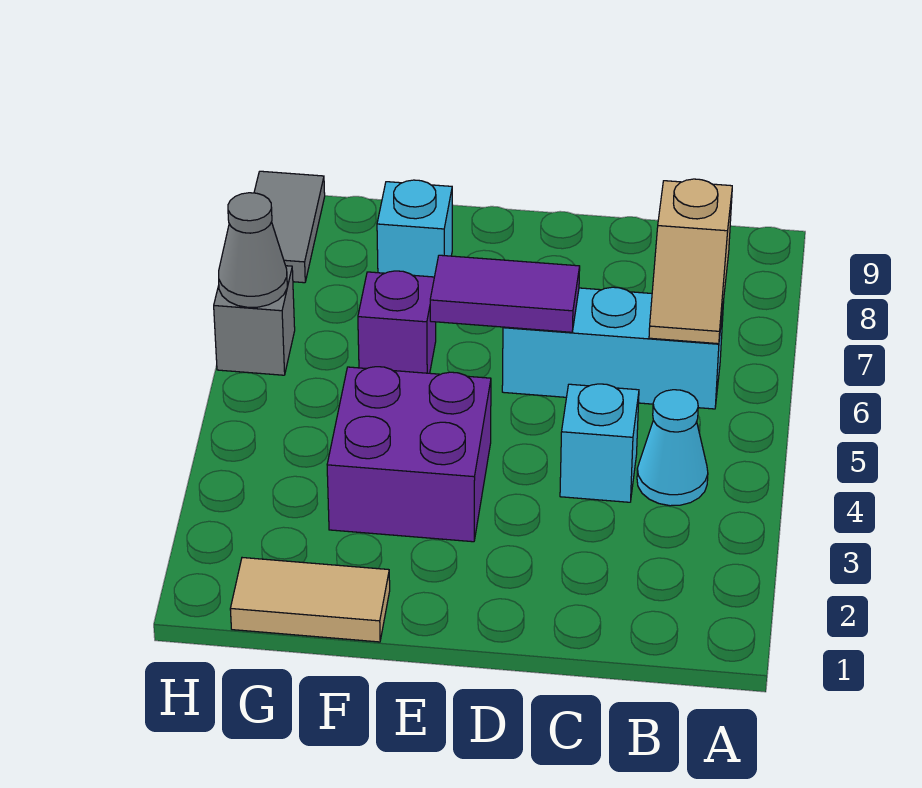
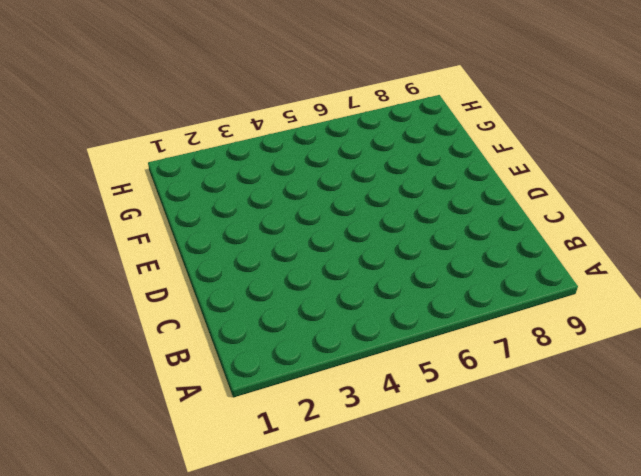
none -> cyan 1x1 cone [637,390,708,506]
none -> cyan 1x3 brick [502,287,724,409]
none -> cyan 1x1 brick [560,384,639,502]

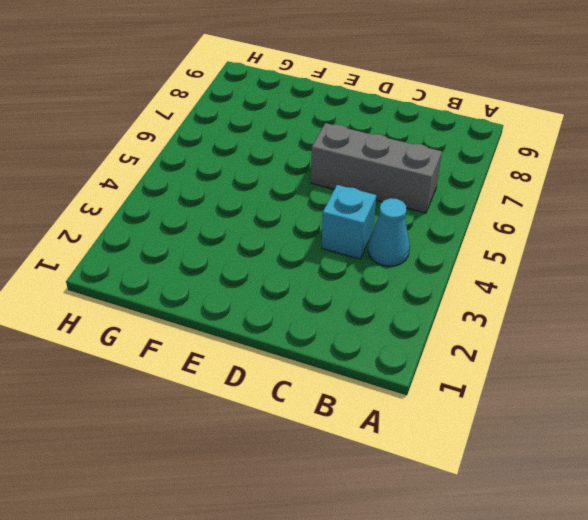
grey 1x3 brick [311,123,442,213] -> cyan 1x3 brick [502,287,724,409]
none -> purple 2x2 brick [327,367,491,542]
none -> tan 1x2 tile [230,558,390,642]
none -> purple 1x1 brick [358,271,436,373]

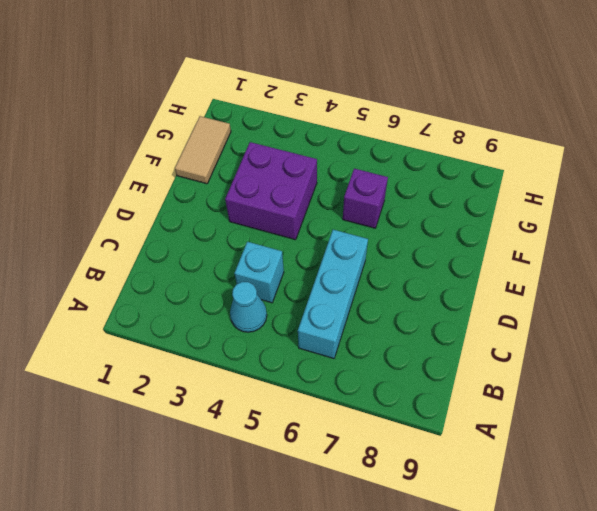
none -> cyan 1x1 brick [377,180,452,277]
none -> grey 1x1 brick [214,266,295,375]
none -> grey 1x2 tile [254,171,325,283]

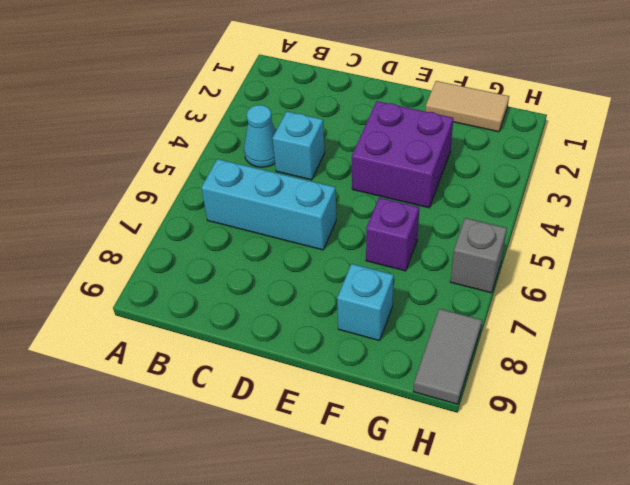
none -> tan 1x2 slope [649,179,732,344]
none -> purple 1x2 tile [430,255,580,332]
none -> grey 1x1 cone [219,193,287,307]

